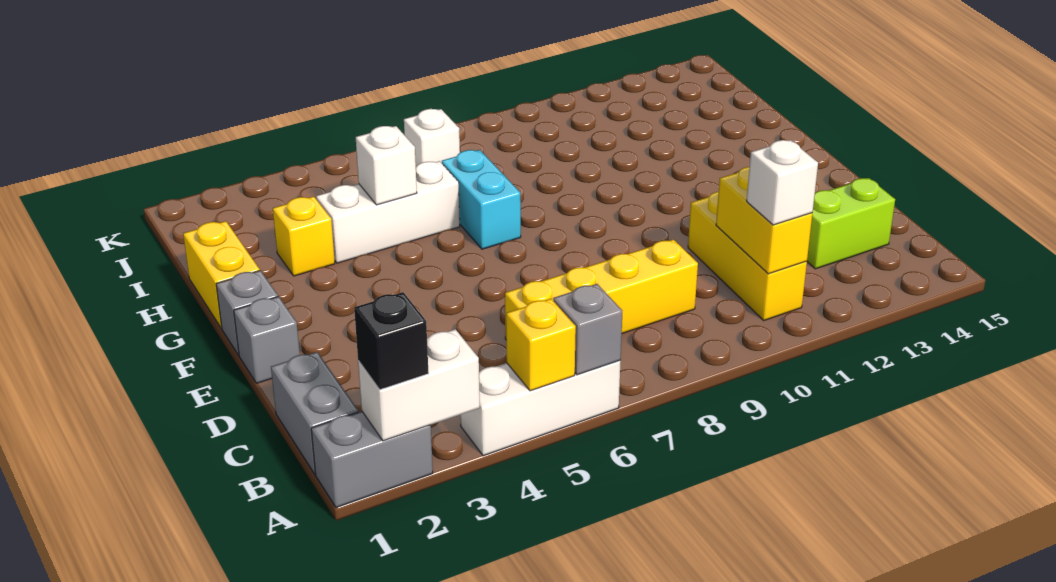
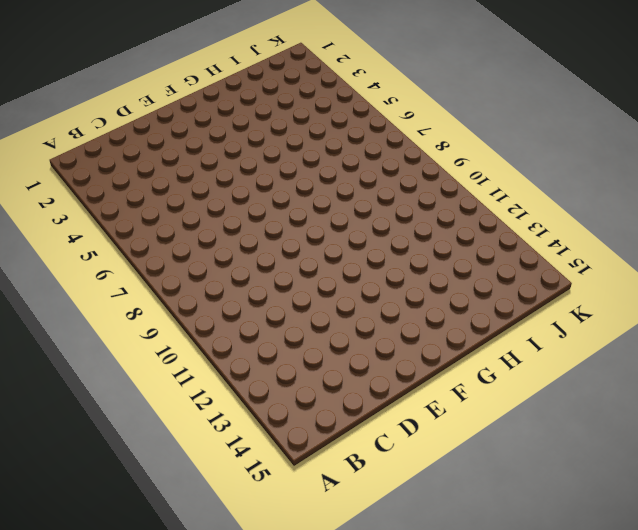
none -> grey 1x2 brick [311,411,433,507]
none -> white 1x3 brick [460,360,621,456]
none -> grey 1x2 brick [271,352,358,474]

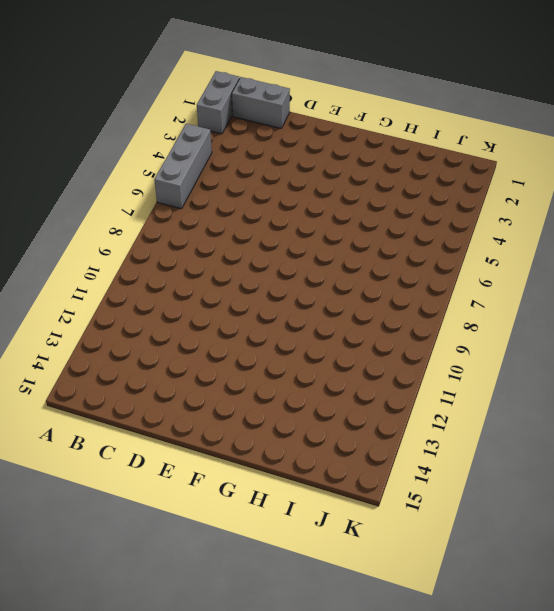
grey 1x3 brick [154,124,212,209] -> white 1x3 brick [460,360,621,456]
none -> yellow 1x3 brick [688,192,807,320]
none -> yellow 1x4 brick [505,240,698,339]
none -> lime 1x2 brick [807,178,895,269]

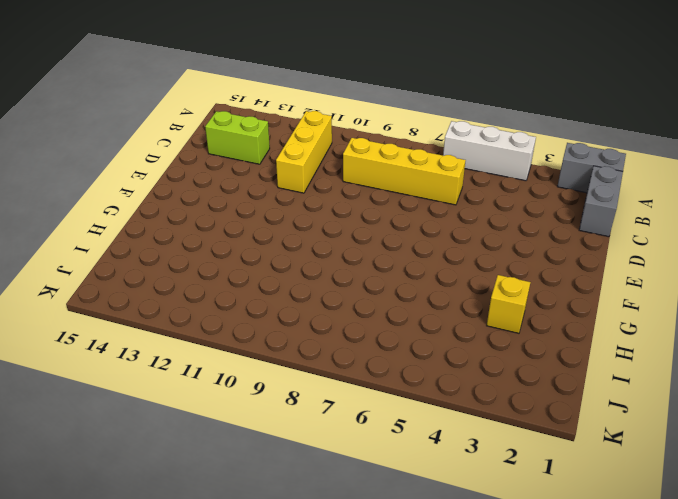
none -> grey 1x1 brick [234,297,300,383]
none -> grey 1x1 brick [216,271,278,355]
none -> yellow 1x2 brick [183,221,260,328]

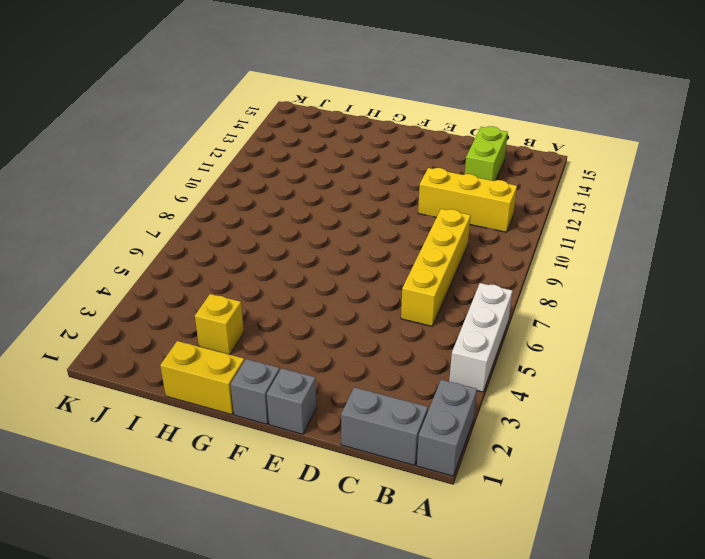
none -> cyan 1x2 brick [442,150,521,249]
none -> white 1x3 brick [316,161,460,263]
none -> white 1x1 brick [404,109,460,166]

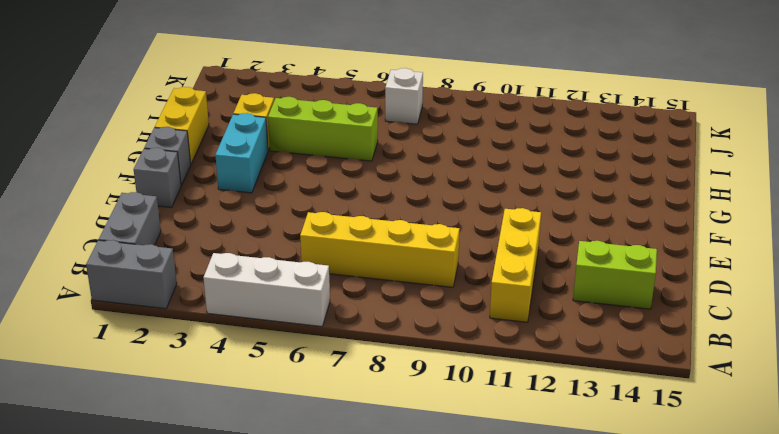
cyan 1x2 brick [215,113,268,193] -> cyan 1x2 brick moved to [442,150,521,249]
lime 1x3 brick [268,97,378,161] -> white 1x3 brick [316,161,460,263]
none -> white 1x2 brick [358,329,480,441]
none -> yellow 1x1 brick [506,299,576,391]
none -> grey 1x1 brick [553,284,622,375]

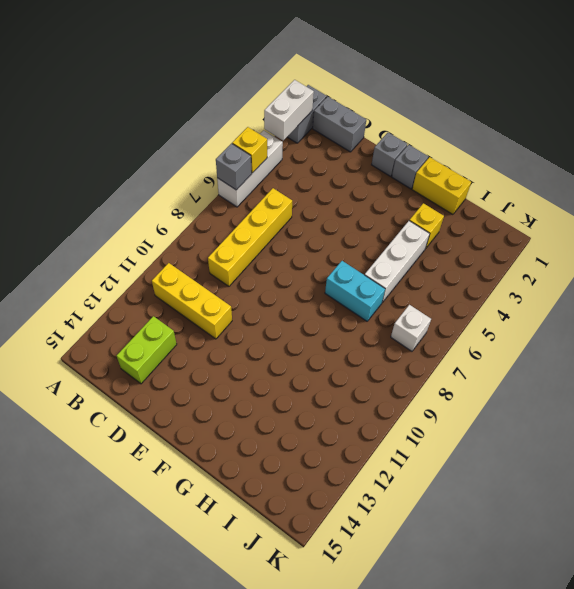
none -> yellow 1x2 brick [716,167,812,274]
none -> white 1x1 brick [356,126,417,205]
none -> black 1x1 brick [354,292,429,390]

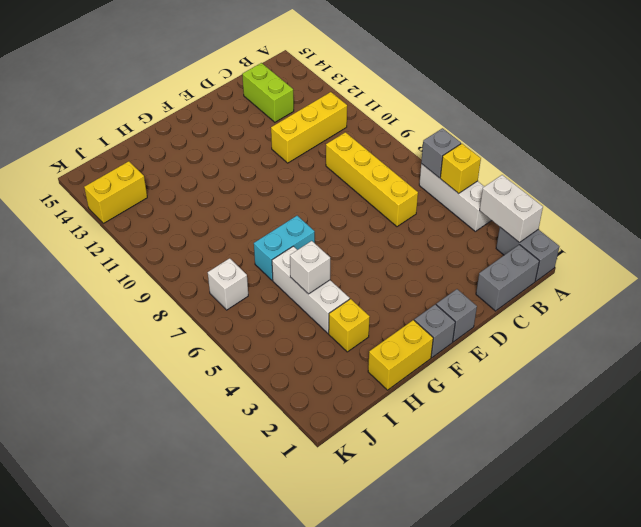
yellow 1x2 brick [84,161,147,223] -> yellow 1x2 brick moved to [716,167,812,274]
none -> black 1x1 brick [354,292,429,390]
none -> white 1x1 brick [747,140,818,225]

